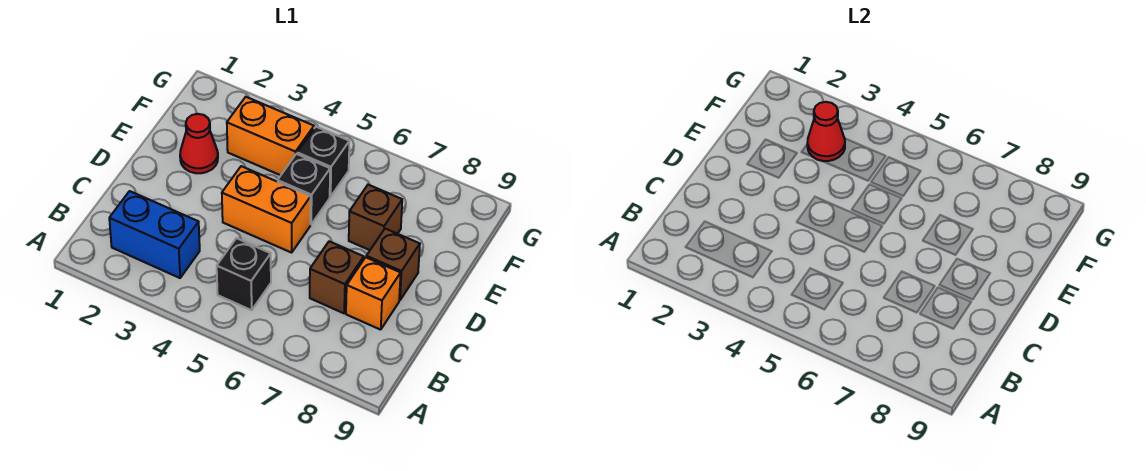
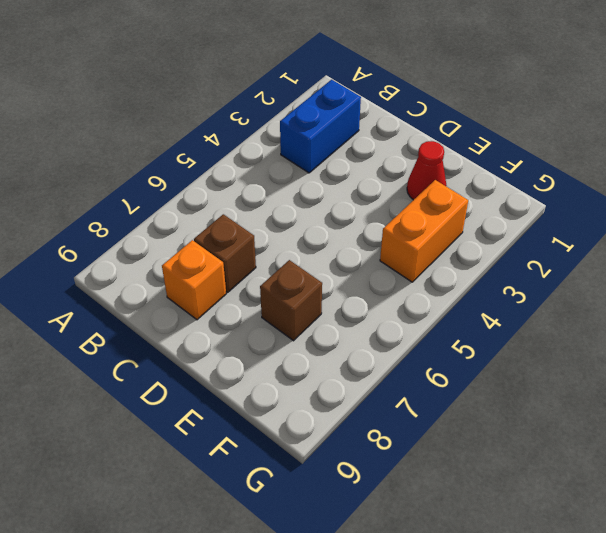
none -> black 1x1 brick [217,238,271,310]
none -> orange 1x2 brick [222,166,311,253]
none -> brown 1x1 brick [366,229,420,300]

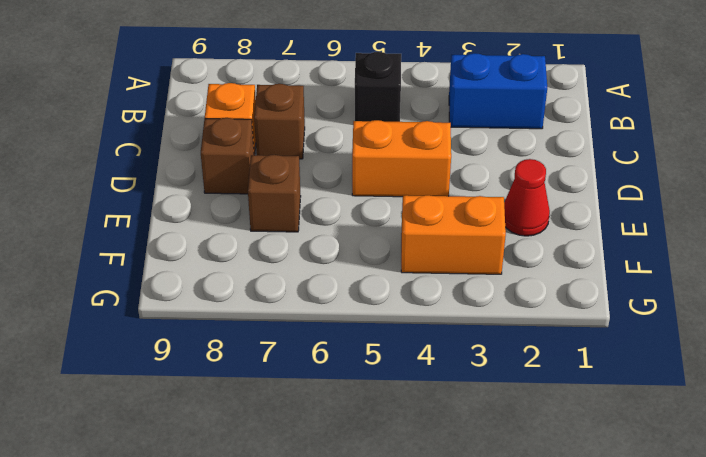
none -> black 1x1 brick [278,154,330,224]
none -> black 1x1 brick [297,127,349,197]
none -> red 1x1 cone [807,102,845,161]

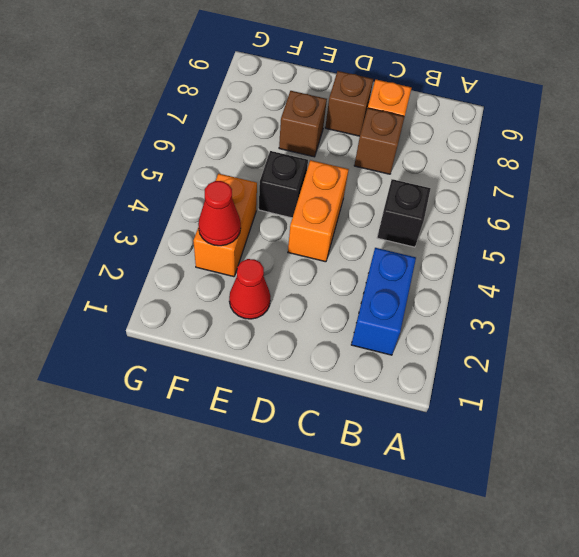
none -> black 1x1 brick [297,127,349,197]

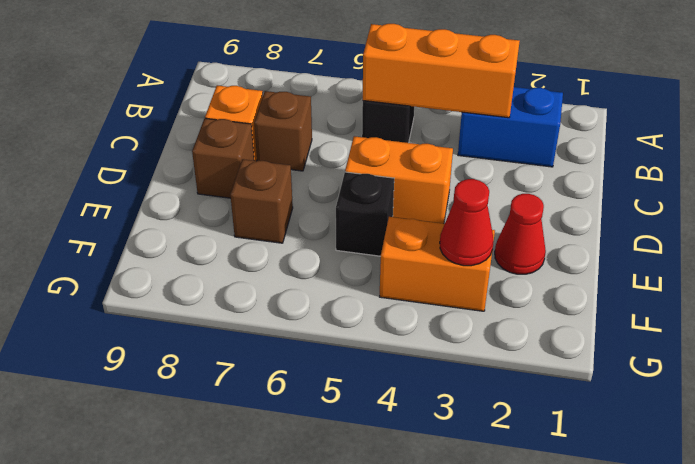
orange 1x3 brick [363,24,520,118] -> none
none -> black 1x1 brick [297,127,349,197]

